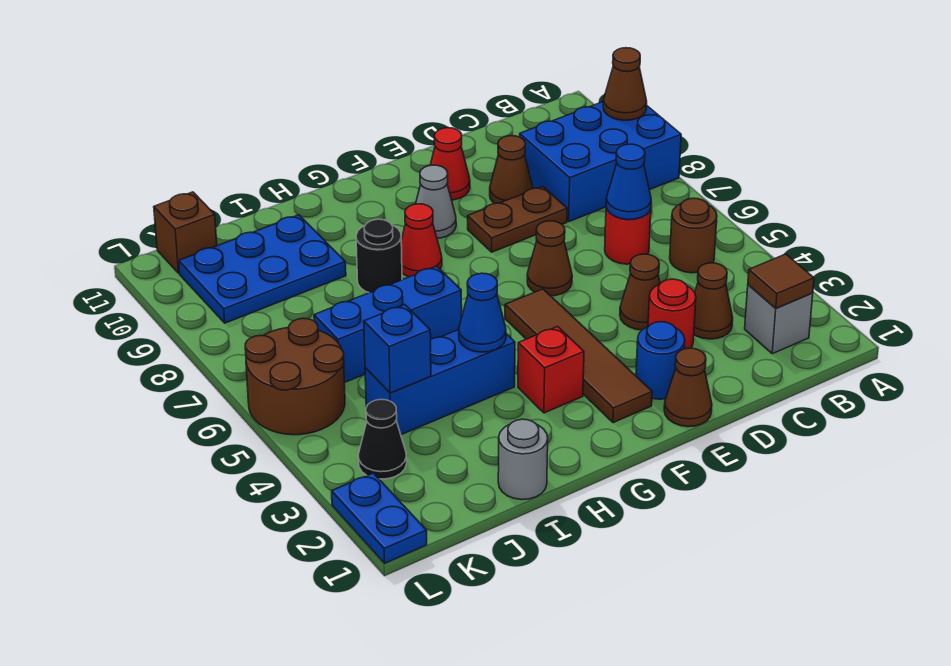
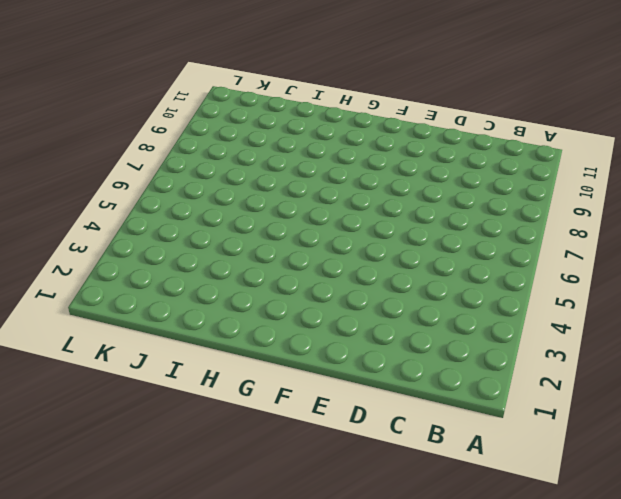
none -> blue 2x3 brick [520,102,681,222]
none -> grey 1x1 brick [745,285,813,354]
none -> brown 1x1 round brick [670,198,717,273]
none -> brown 1x1 cone [694,263,733,339]

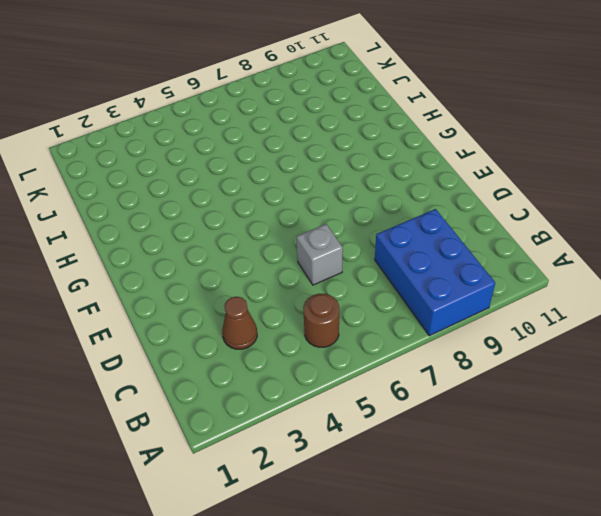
grey 1x1 brick [296,224,343,285] -> grey 1x1 brick moved to [745,285,813,354]
none -> red 1x1 round brick [605,207,651,264]
none -> red 1x1 round brick [648,279,696,349]
none -> brown 1x1 cone [620,254,660,330]
none -> brown 1x2 plate [468,186,567,252]

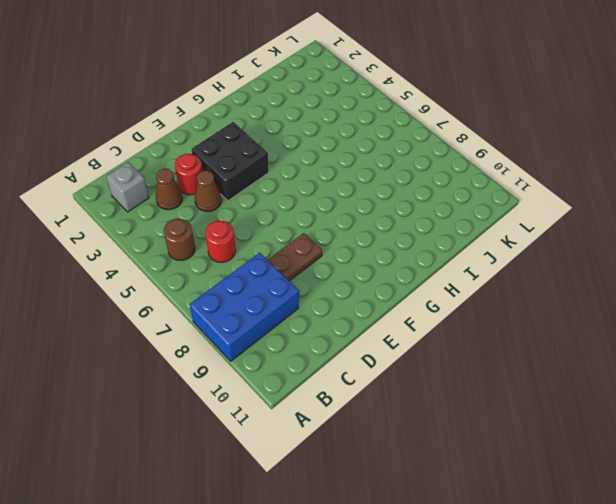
black 2x2 brick [191,122,269,201] -> brown 1x4 tile [505,289,652,423]
none -> brown 1x1 cone [490,136,533,204]
none -> brown 1x1 cone [664,348,712,427]
none -> blue 1x1 round brick [636,322,685,399]
none -> brown 1x1 cone [527,221,572,296]

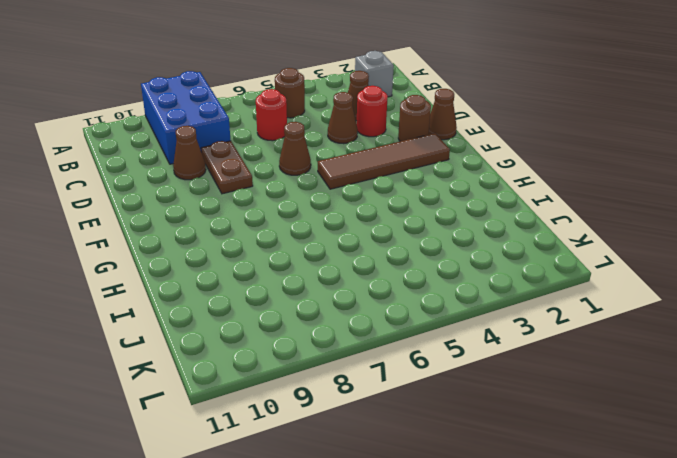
brown 1x1 round brick [398,95,431,141] -> blue 1x1 round brick [636,322,685,399]
none -> red 1x1 cone [431,128,470,200]
none -> grey 1x1 cone [416,165,456,238]
none -> red 1x1 brick [518,326,584,413]
none -> red 1x1 cone [401,204,442,277]

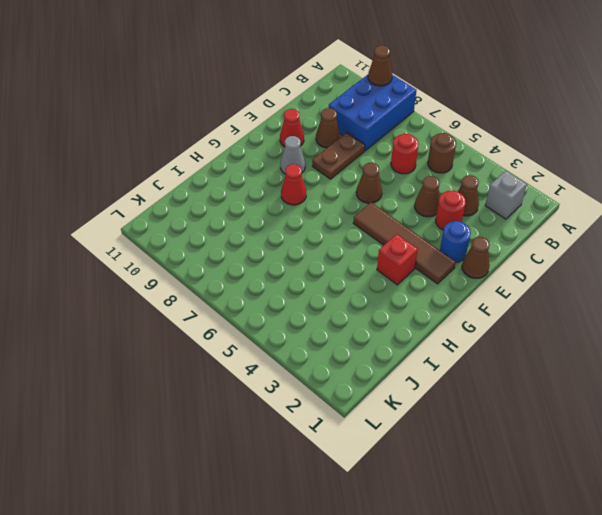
none -> blue 1x3 brick [365,330,515,435]
none -> blue 1x3 brick [314,266,462,383]
none -> black 1x1 round brick [356,219,402,293]
none -> grey 1x1 round brick [498,419,548,500]

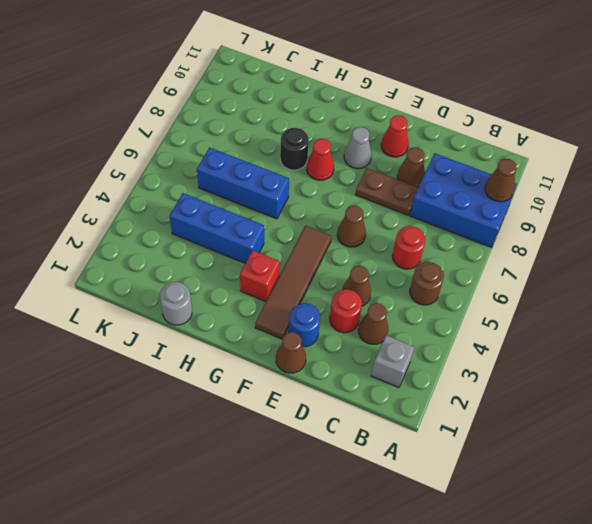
none -> blue 2x3 plate [179,215,346,323]
none -> black 1x1 cone [358,400,407,479]
none -> brown 2x2 round brick [245,318,345,435]
none -> brown 1x1 brick [154,192,217,273]

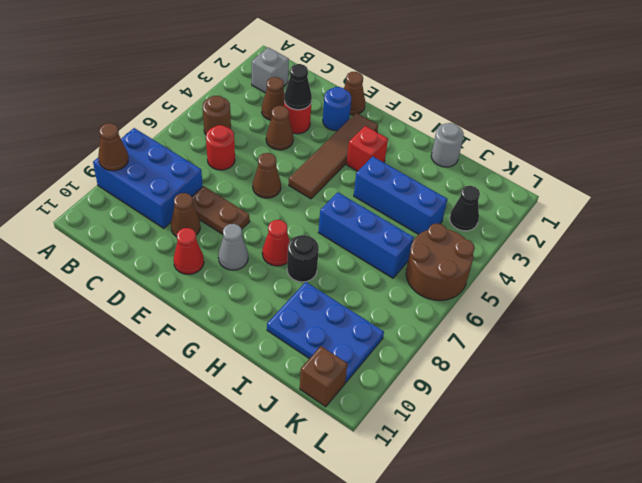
black 1x1 cone [284,64,312,110] -> none
none -> blue 1x2 plate [332,473,427,563]
none -> brown 1x1 tile [748,254,814,308]
none -> blue 1x1 cone [606,144,651,220]
none -> blue 1x1 cone [459,273,506,352]

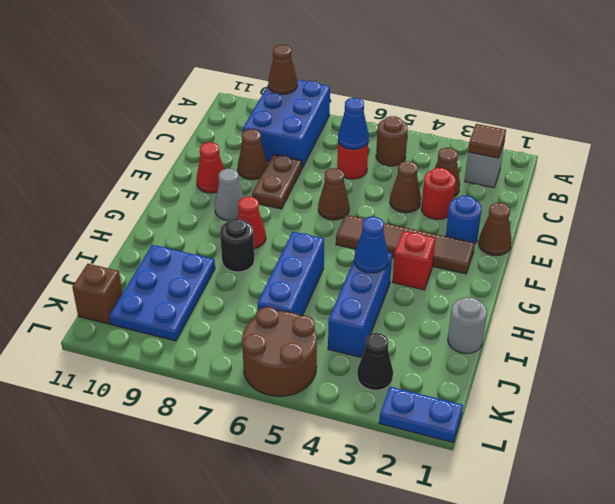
none -> blue 1x1 brick [364,305,431,393]

